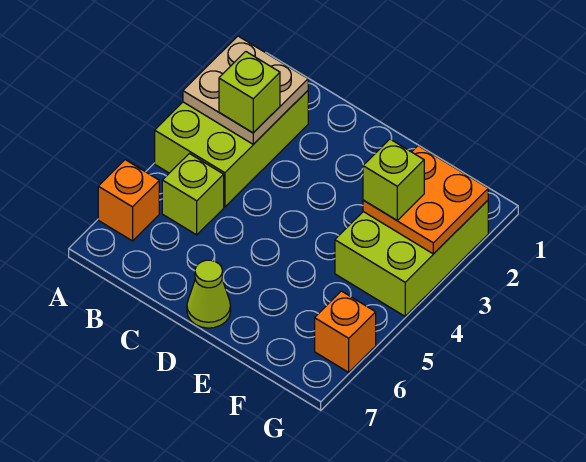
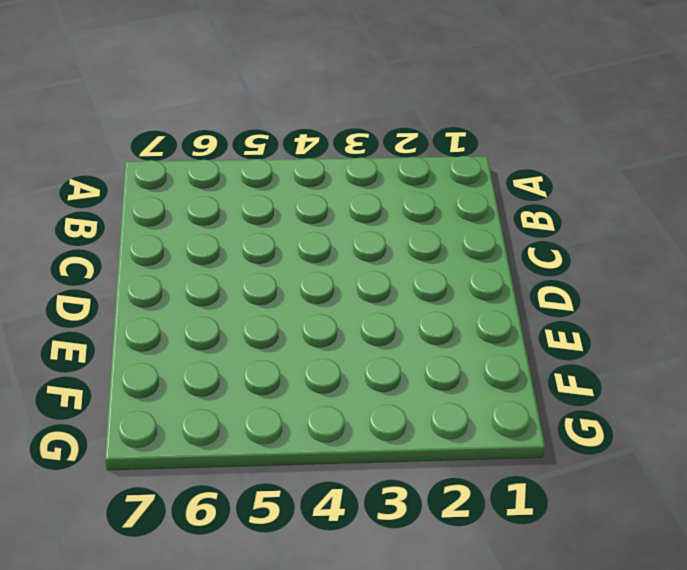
none -> lime 2x3 brick [155,91,308,207]
none -> orange 1x1 brick [98,160,159,241]

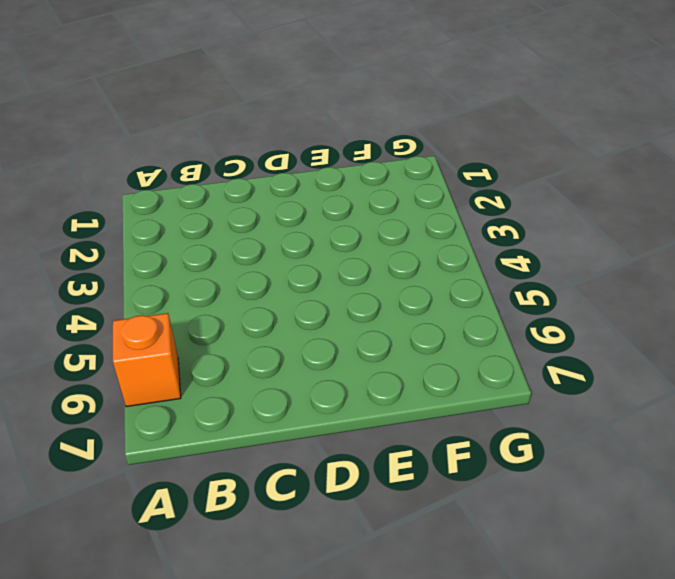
none -> lime 2x3 brick [155,91,308,207]
none -> lime 1x1 brick [162,154,224,235]

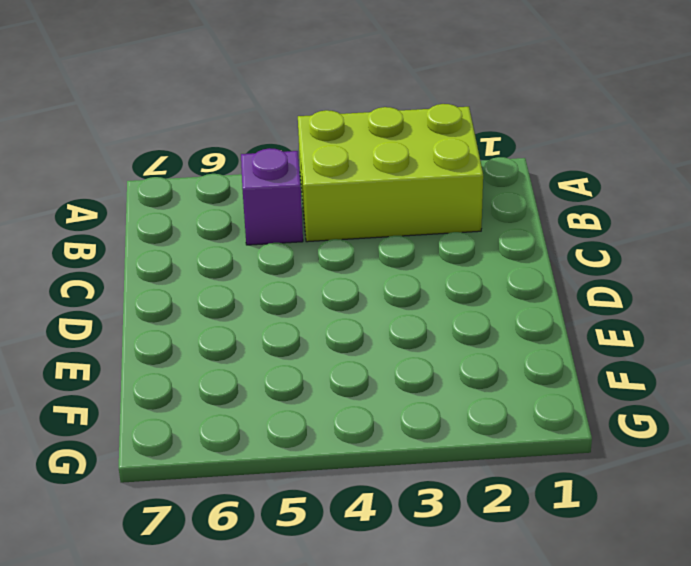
purple 1x1 brick [241,148,303,245] -> lime 1x1 brick [162,154,224,235]
none -> orange 1x1 brick [98,160,159,241]
none -> lime 1x1 cone [187,260,231,328]

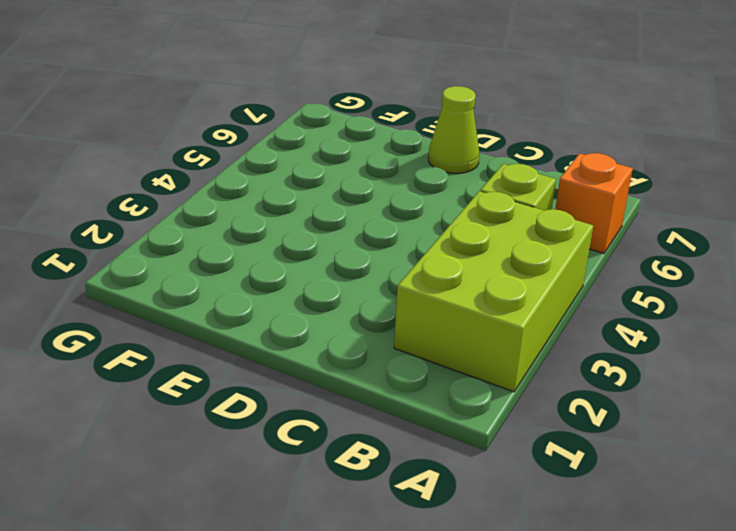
none -> lime 2x3 brick [335,200,488,316]
none -> orange 1x1 brick [315,291,376,372]

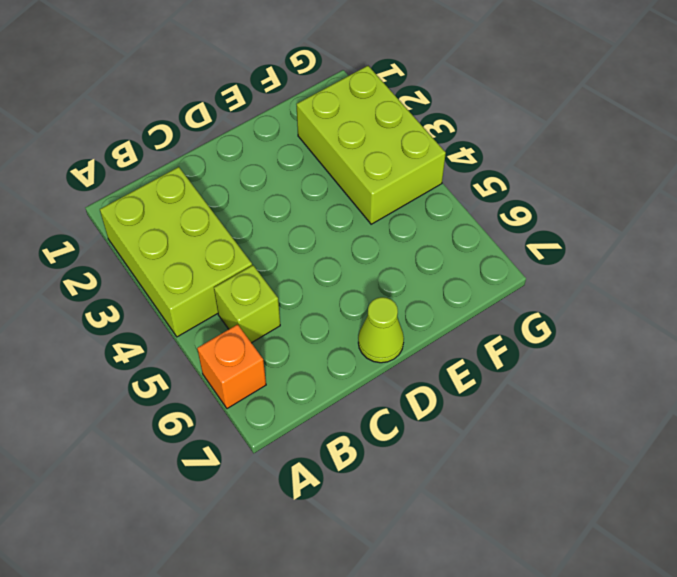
none -> orange 1x1 brick [315,291,376,372]
none -> tan 2x2 plate [183,36,308,144]

